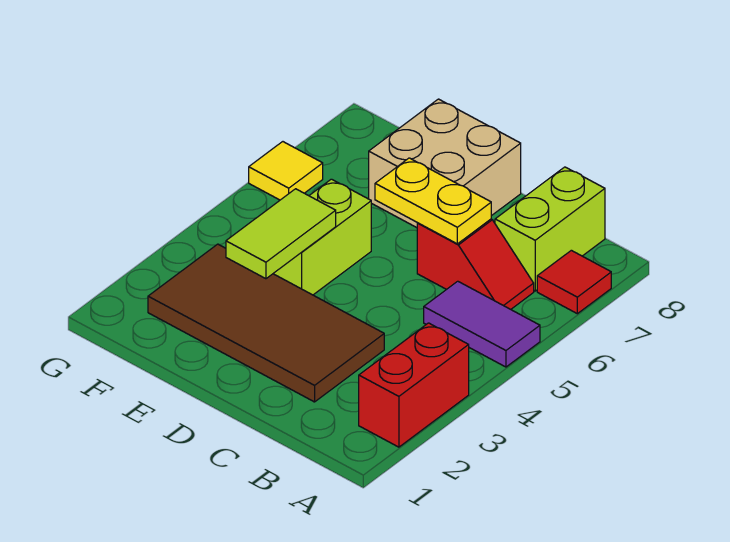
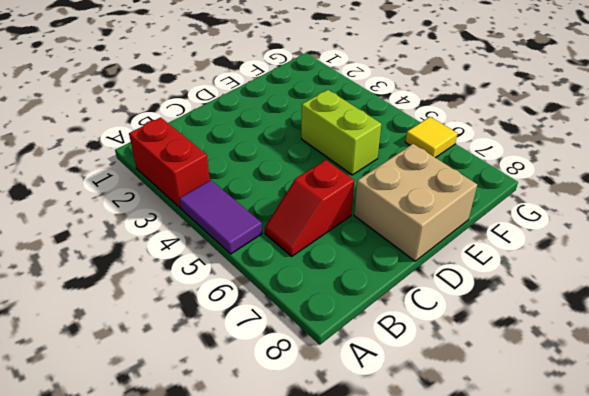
purple 1x2 tile [180,180,262,254] -> purple 1x2 tile turned to [424,281,540,367]
none -> red 1x1 tile [537,250,611,314]
none -> lime 1x2 brick [495,167,605,291]

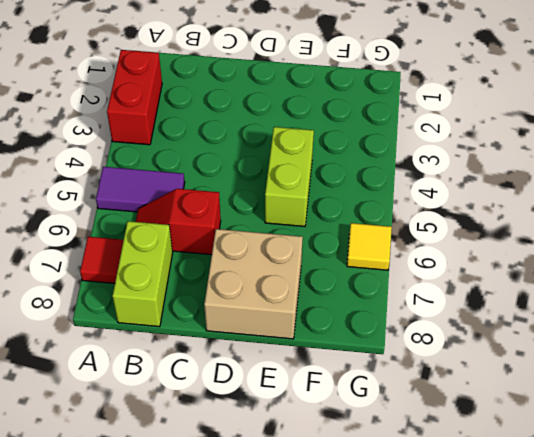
none -> brown 2x4 tile [148,244,384,402]
none -> yellow 1x2 plate [375,158,491,244]

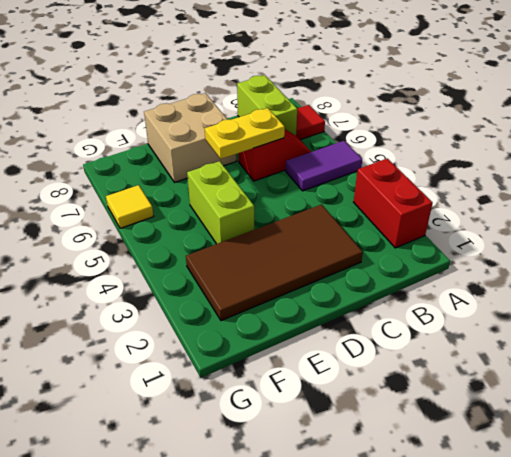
none -> lime 1x2 tile [226,189,336,279]

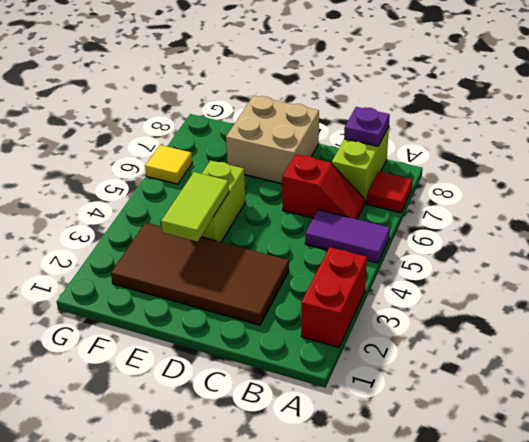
purple 1x1 plate [344,107,390,146] -> none
none -> yellow 1x2 plate [375,158,491,244]

